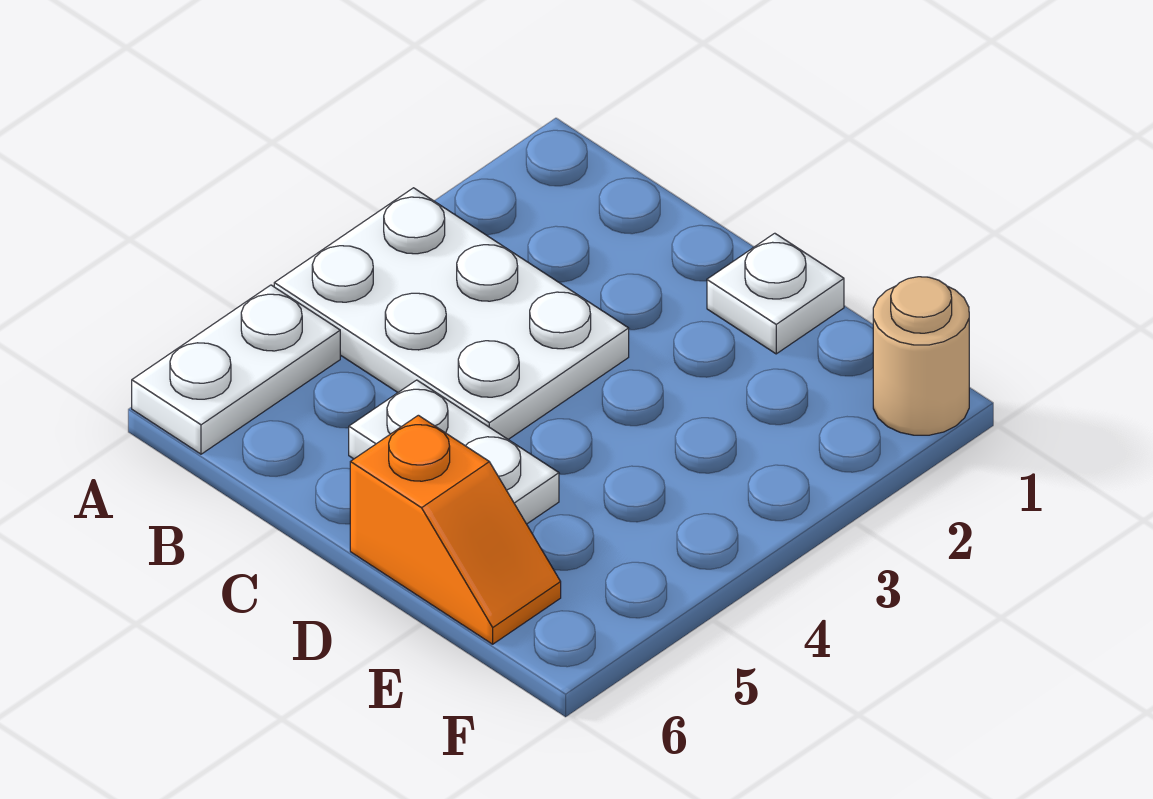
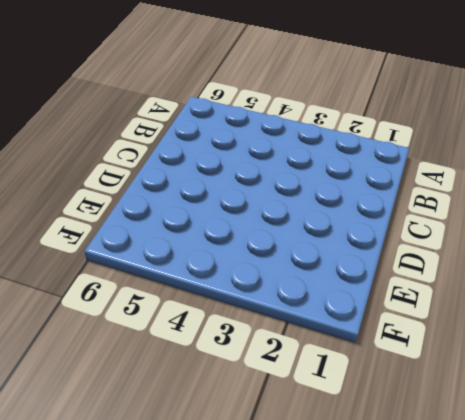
none -> white 2x3 plate [274,188,629,439]
none -> white 1x2 plate [132,285,340,454]

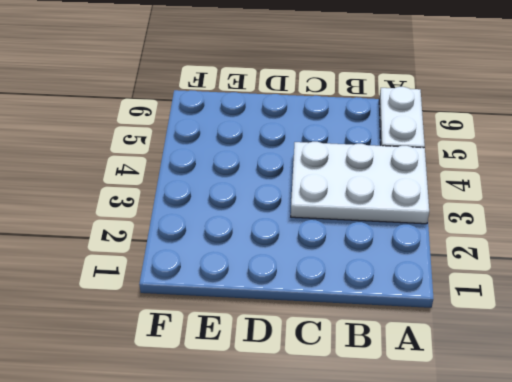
none -> white 1x2 plate [349,380,559,524]
none -> white 1x1 plate [707,233,844,354]

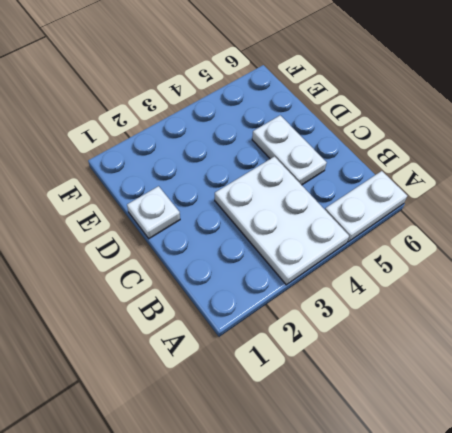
none -> orange 1x2 slope [350,415,561,644]
none -> tan 1x1 round brick [873,277,969,435]

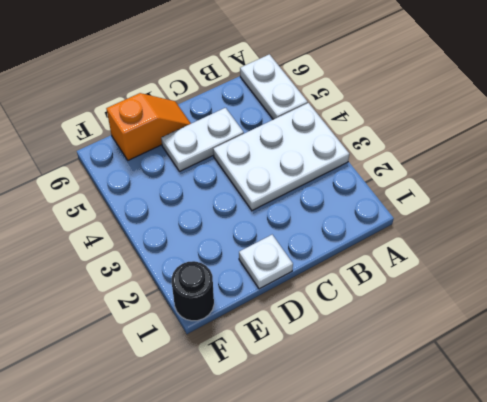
orange 1x2 slope [106,93,191,160] -> orange 1x2 slope turned to [350,415,561,644]
black 1x1 round brick [172,261,214,321] -> tan 1x1 round brick [873,277,969,435]

